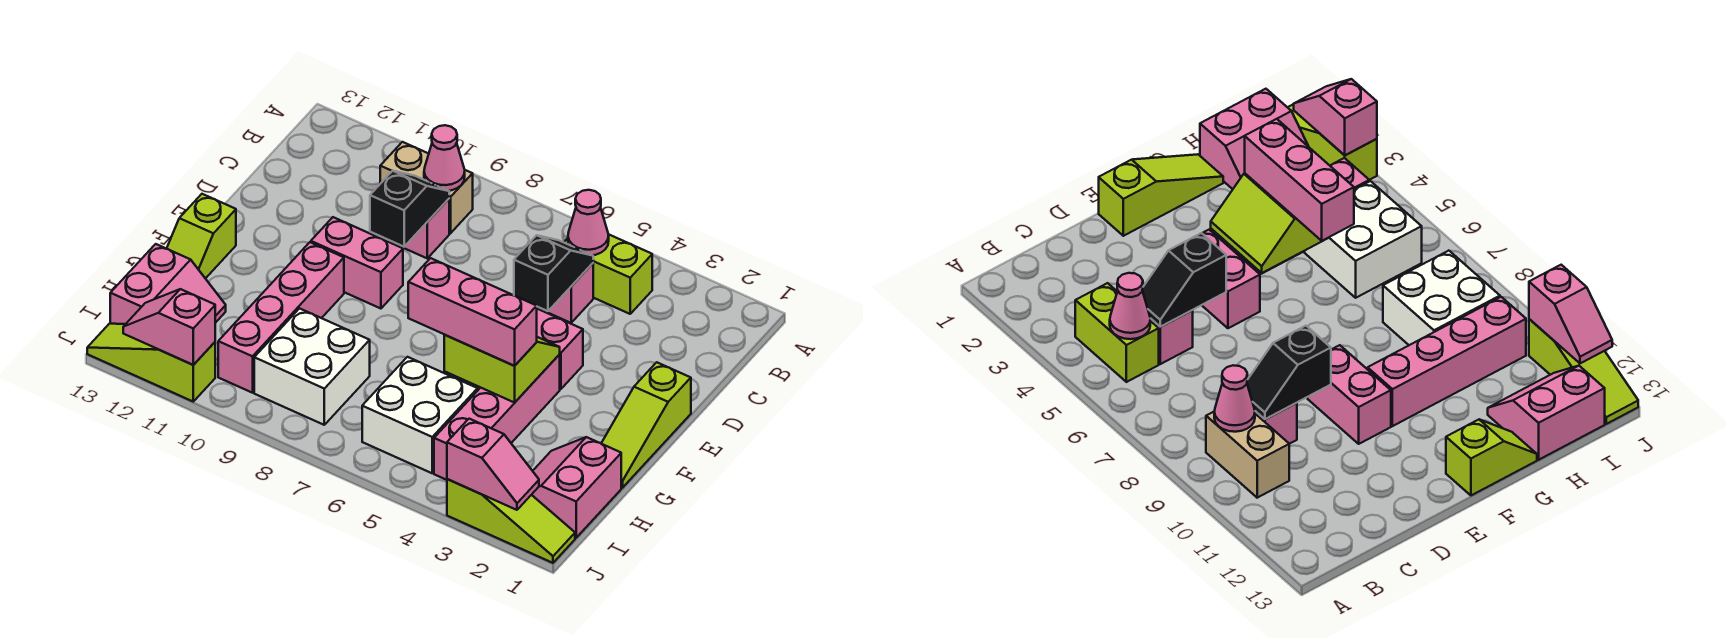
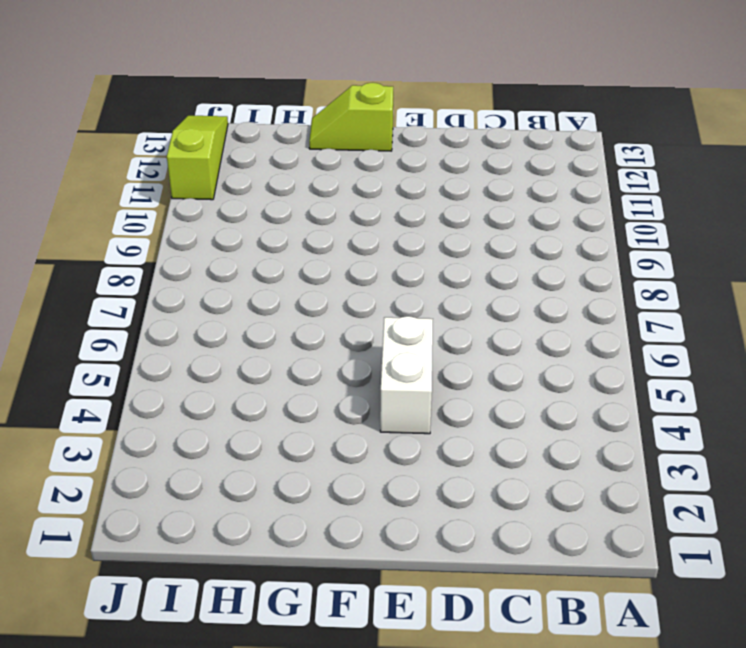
white 1x2 brick [380,316,433,434] -> pink 1x2 brick [537,309,583,389]
none -> lime 1x2 brick [564,235,652,314]
none -> tan 1x2 brick [380,142,473,233]
none -> pink 1x1 brick [537,263,593,323]

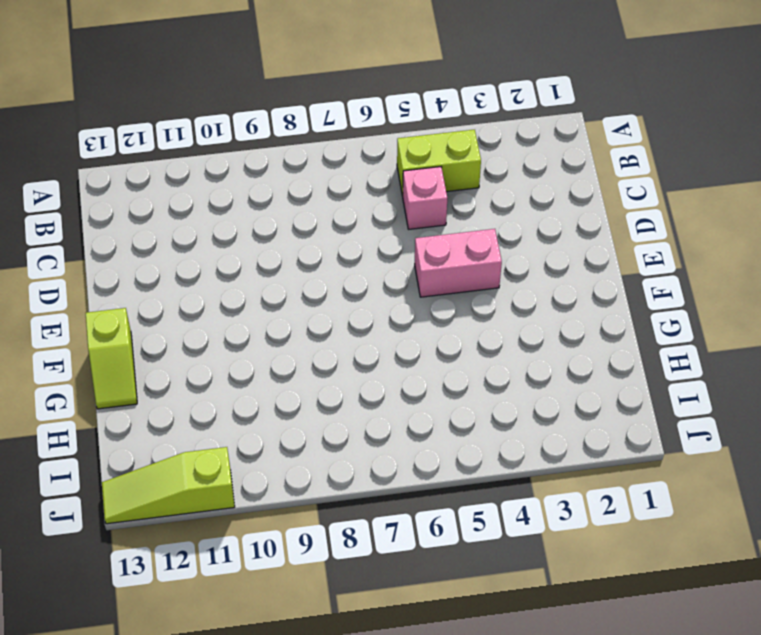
none -> tan 1x2 brick [380,142,473,233]
none -> pink 1x1 brick [393,199,449,258]
none -> lime 1x3 slope [601,362,691,488]

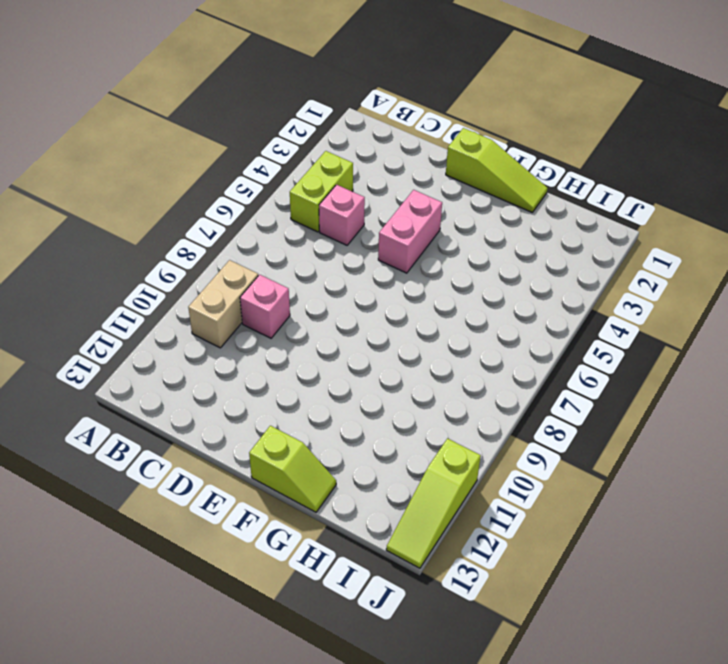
none -> pink 1x2 brick [311,217,403,309]
none -> pink 1x4 brick [434,354,560,480]
none -> pink 1x4 brick [218,242,344,393]

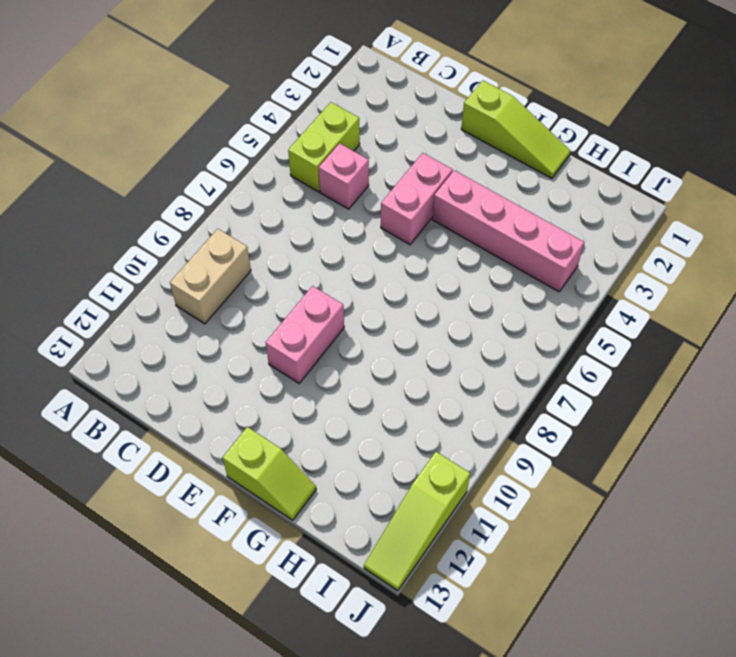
none -> pink 1x1 brick [393,199,449,258]
none -> pink 1x4 brick [218,242,344,393]
none -> pink 2x2 slope [532,437,621,538]

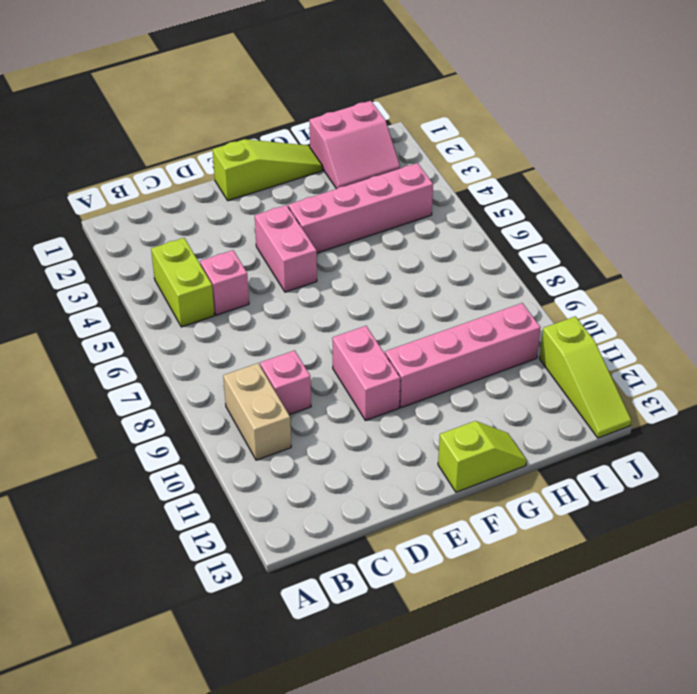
none -> white 2x2 brick [362,357,478,473]
none -> white 2x2 brick [254,308,370,425]
none -> pink 2x2 slope [110,244,226,324]

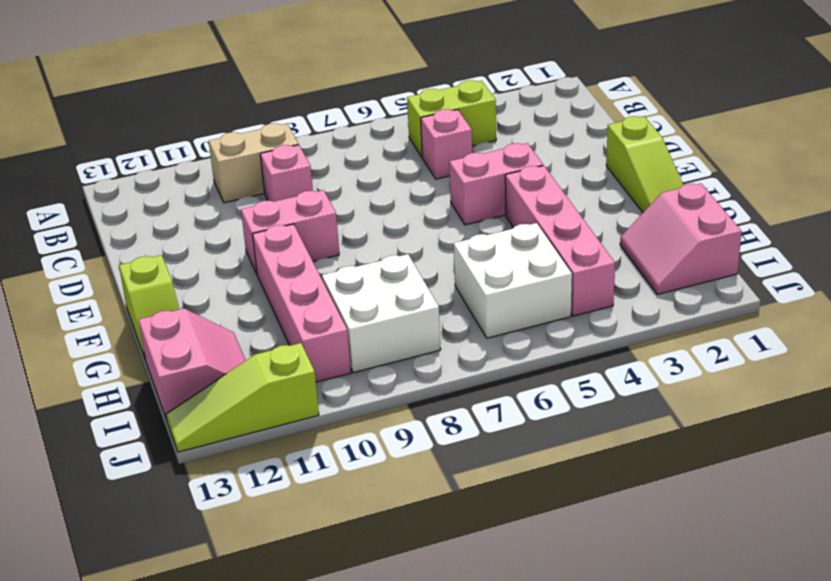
none -> lime 1x3 slope [447,479,575,563]
none -> pink 1x1 cone [568,190,609,255]
none -> pink 1x1 cone [424,125,465,191]

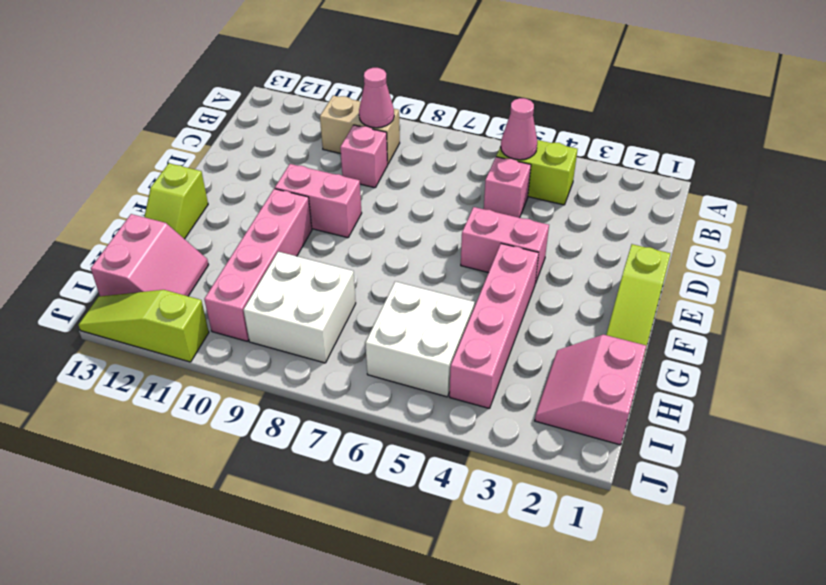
none -> lime 1x3 slope [447,479,575,563]
none -> black 1x2 slope [514,235,593,311]
none -> black 1x2 slope [370,171,449,247]

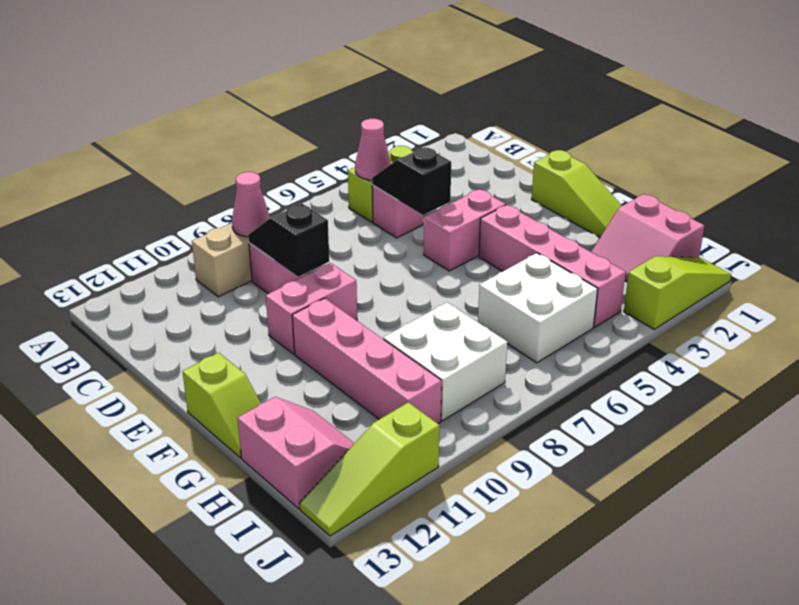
none -> lime 2x2 slope [444,335,560,403]
none -> pink 1x2 slope [447,419,539,510]
none -> pink 1x2 slope [123,289,215,365]

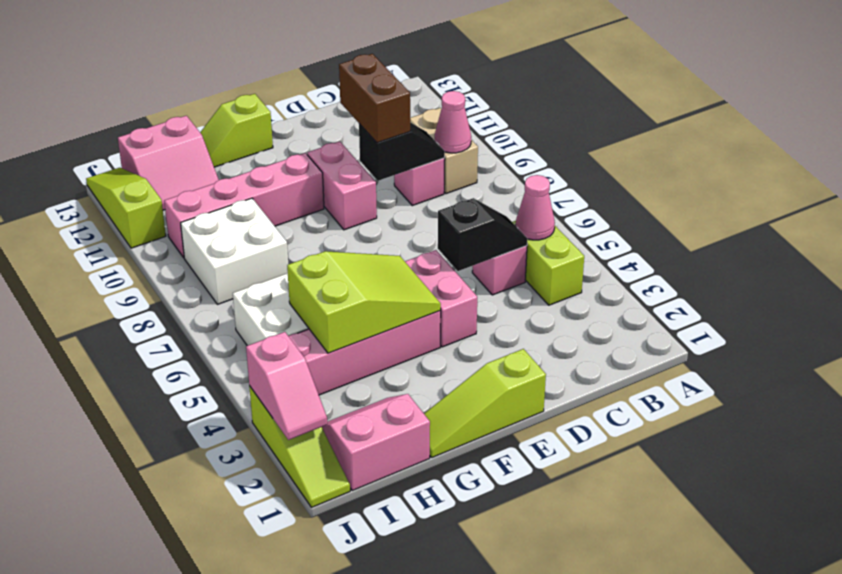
brown 1x2 brick [339,54,410,143] -> none
lime 2x3 slope [287,251,441,353] -> lime 2x2 slope [444,335,560,403]
none -> pink 1x2 slope [123,289,215,365]
none -> pink 1x3 brick [408,258,537,366]

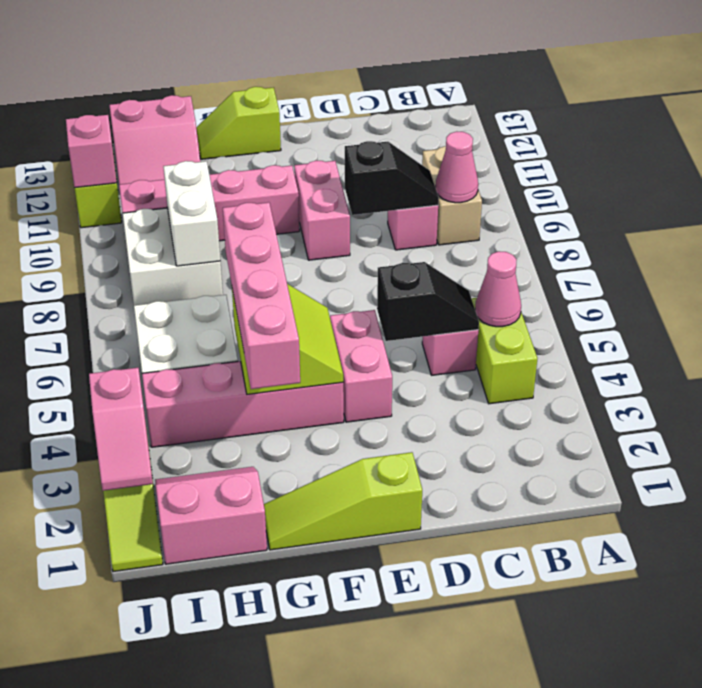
pink 1x4 brick [223,202,300,389] -> pink 1x3 brick [408,258,537,366]
white 1x2 brick [163,161,220,266] -> none

